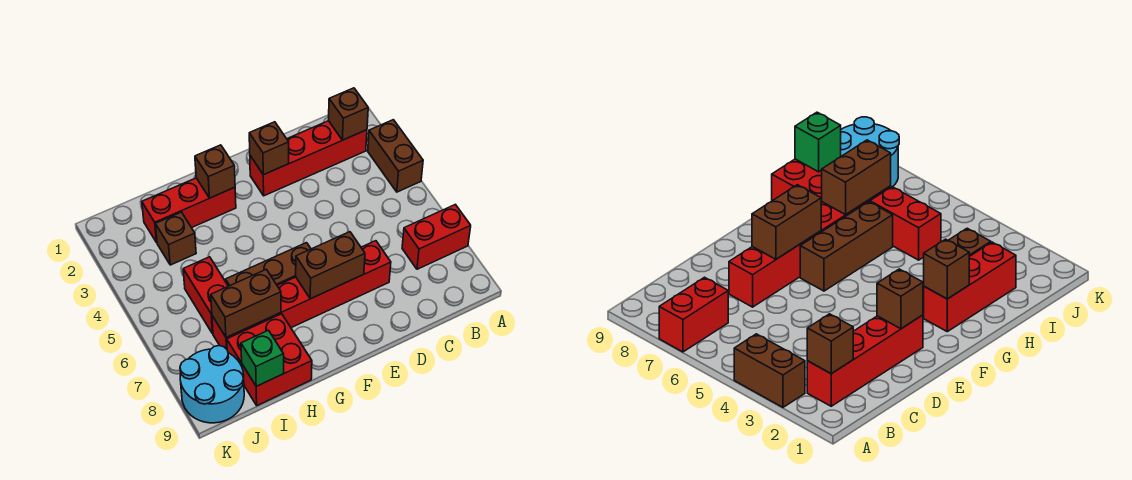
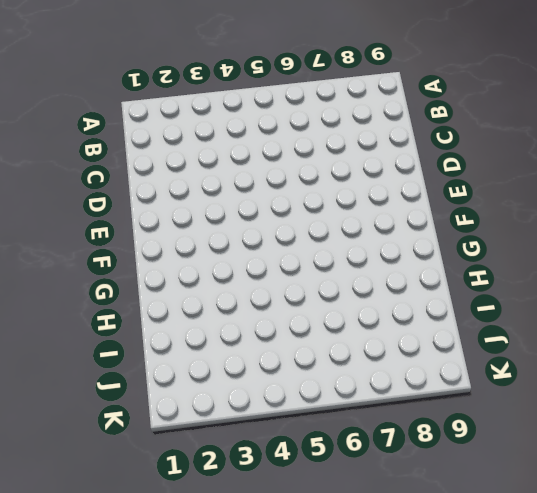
none -> brown 1x2 brick [368,120,423,192]
none -> red 1x2 brick [402,204,471,269]
none -> red 1x4 brick [250,121,367,196]

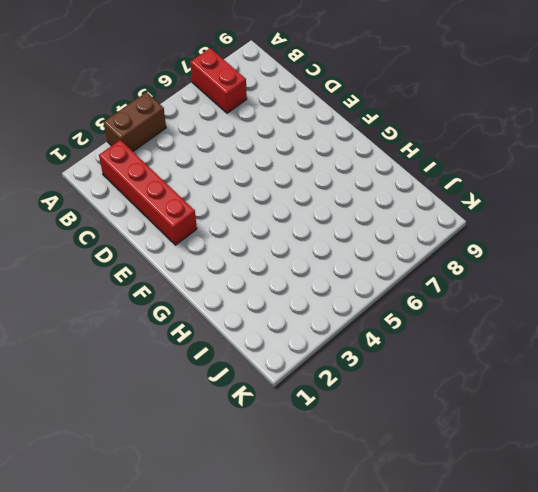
none -> red 1x6 brick [212,241,391,349]
none -> brown 1x3 brick [226,243,311,286]
none -> red 1x3 brick [142,178,236,243]

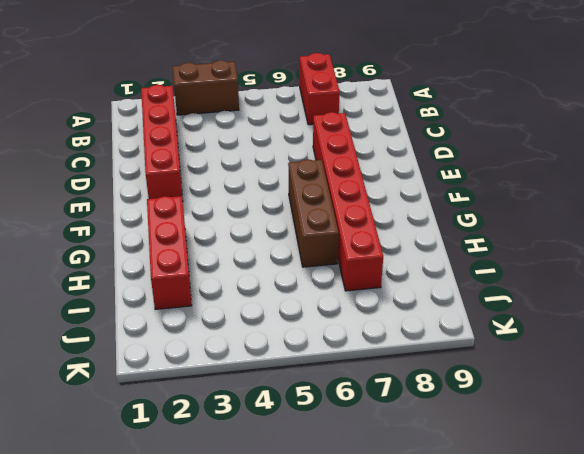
none -> red 2x2 brick [227,314,312,406]
none -> brown 1x1 brick [155,212,196,265]
none -> red 1x2 brick [183,257,228,334]

